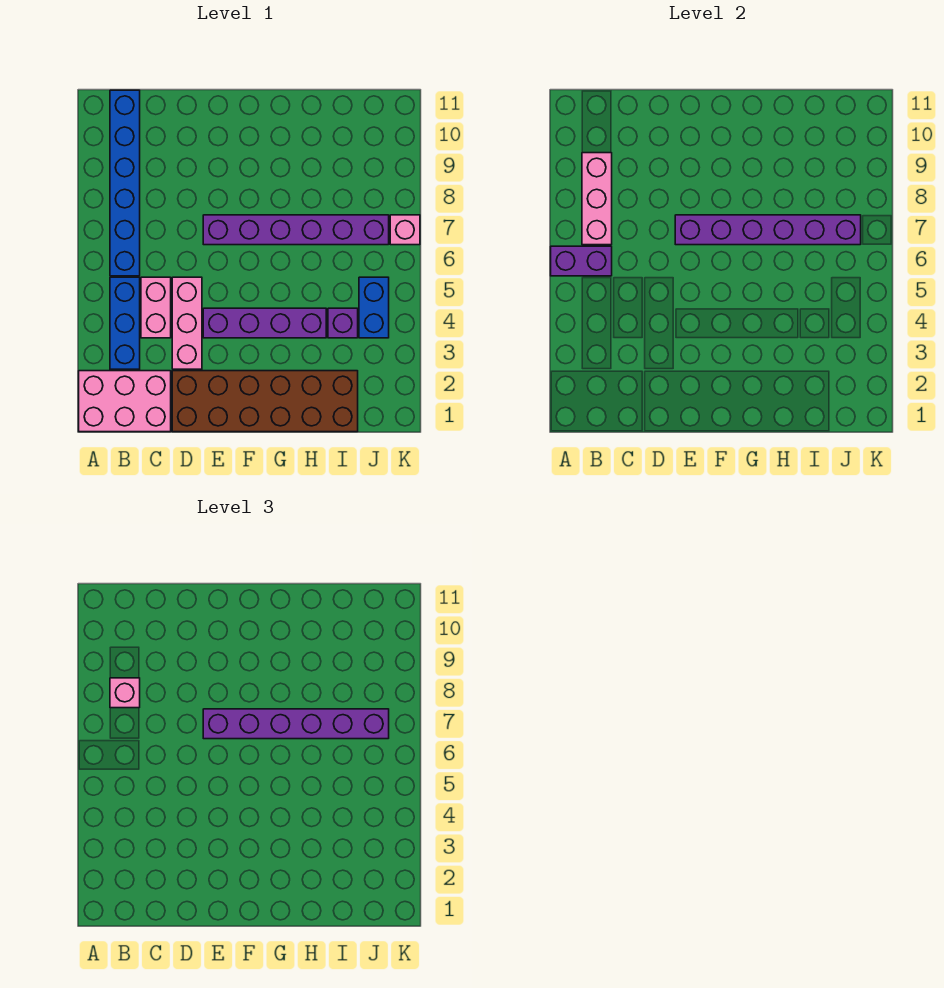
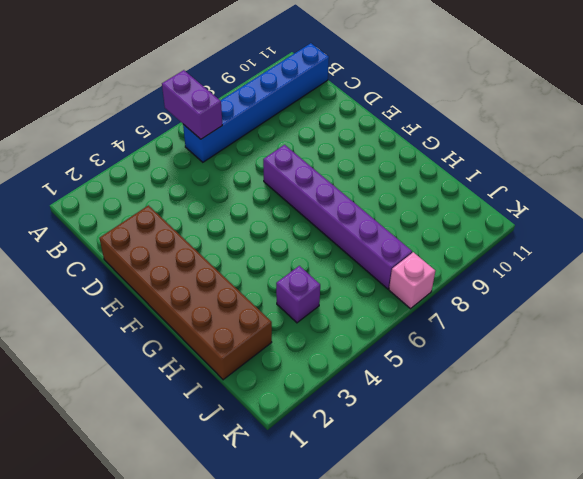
none -> pink 2x3 brick [79,371,171,432]
none -> blue 1x3 brick [110,277,140,369]
none -> pink 1x2 brick [141,277,171,338]

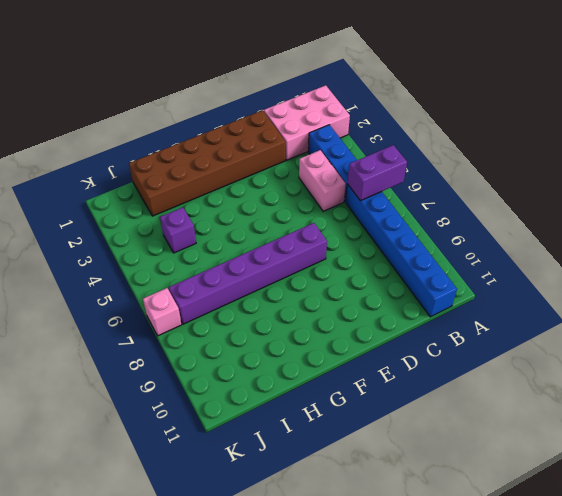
none -> pink 1x3 brick [172,277,202,369]
none -> purple 1x4 brick [203,308,326,338]
none -> blue 1x2 brick [359,277,389,338]

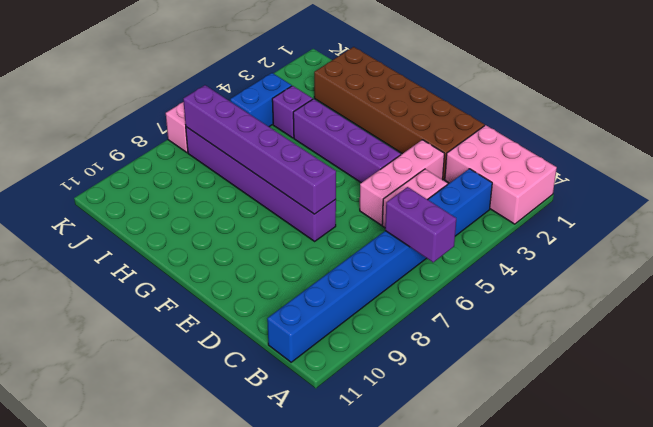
none -> pink 1x3 brick [582,153,612,245]
none -> pink 1x1 brick [110,678,140,708]
none -> purple 1x6 brick [203,709,389,739]

